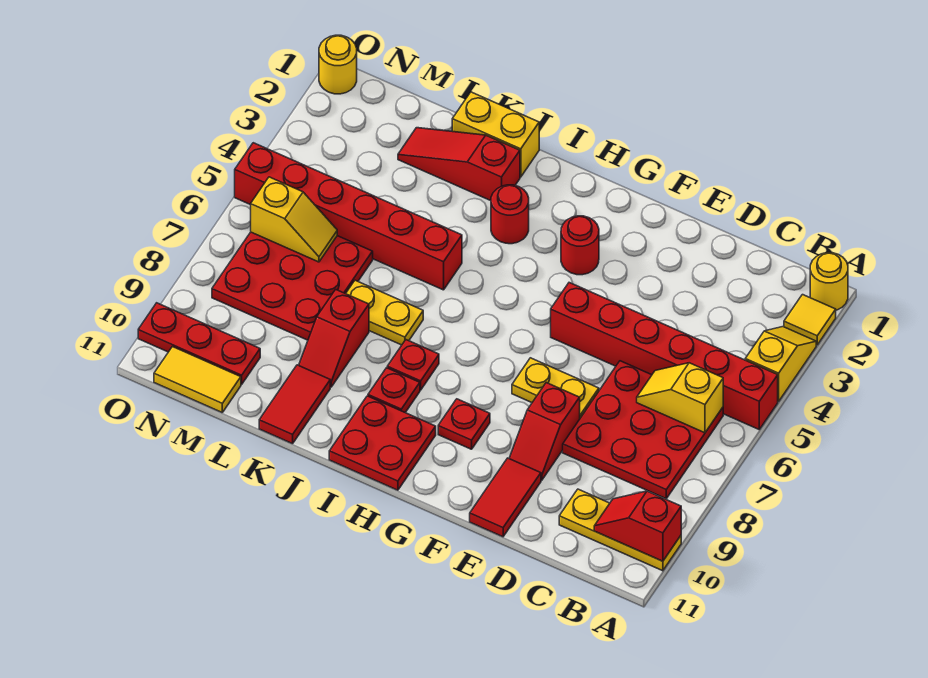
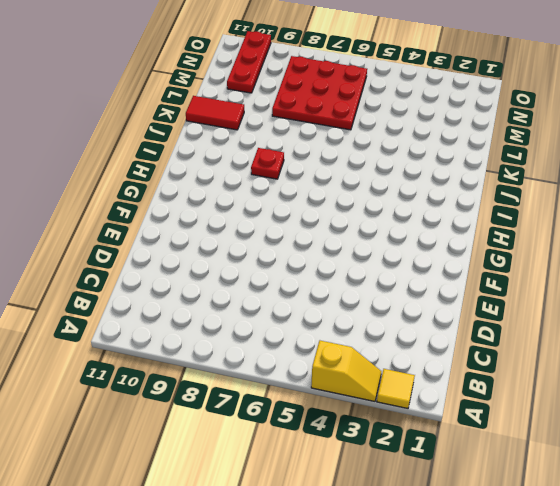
none -> yellow 1x1 round brick [810,253,848,310]
none -> red 1x6 brick [551,283,778,429]
none -> yellow 1x3 plate [559,489,681,571]

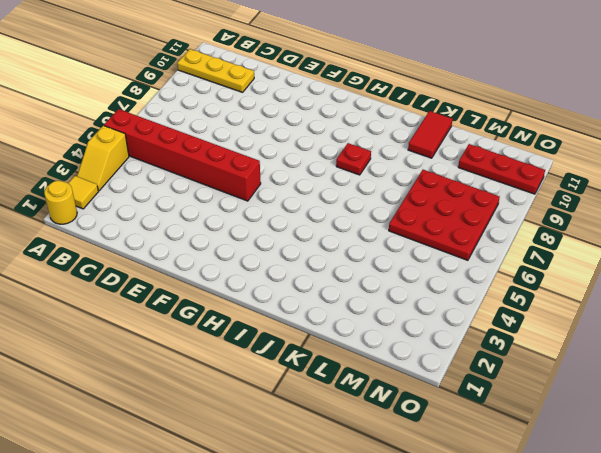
none -> red 3x3 plate [563,361,723,499]
none -> yellow 1x2 plate [512,358,599,418]
none -> red 1x2 slope [509,383,580,480]

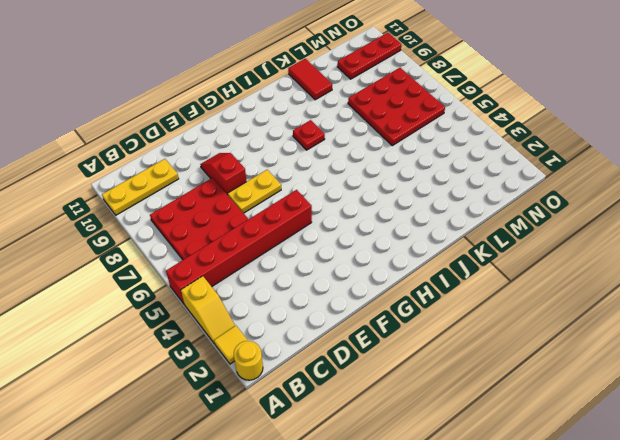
none -> red 1x2 tile [470,458,541,537]
none -> red 1x1 round brick [561,216,599,275]
none -> red 1x1 plate [438,399,490,449]

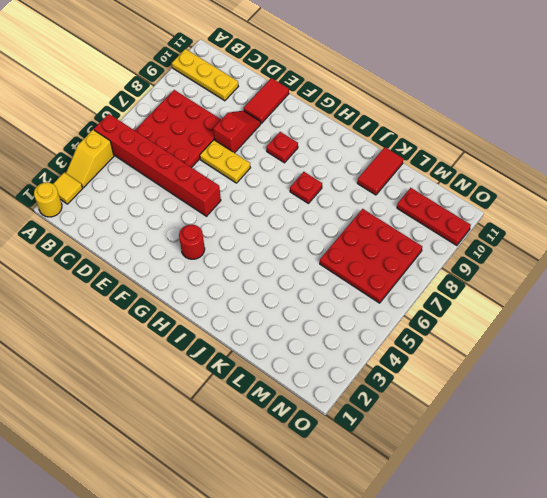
none -> red 2x2 plate [329,396,436,490]
none -> red 1x1 round brick [491,185,529,244]
none -> red 1x1 plate [368,368,420,413]

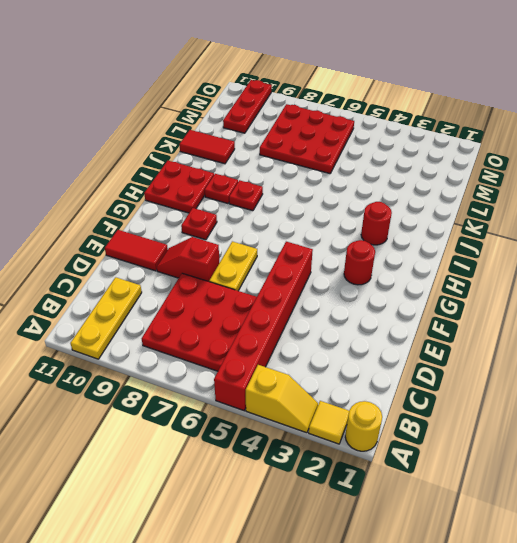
none -> yellow 1x2 brick [452,92,539,177]
none -> red 1x3 slope [398,128,520,201]
none -> red 1x6 brick [235,143,462,290]

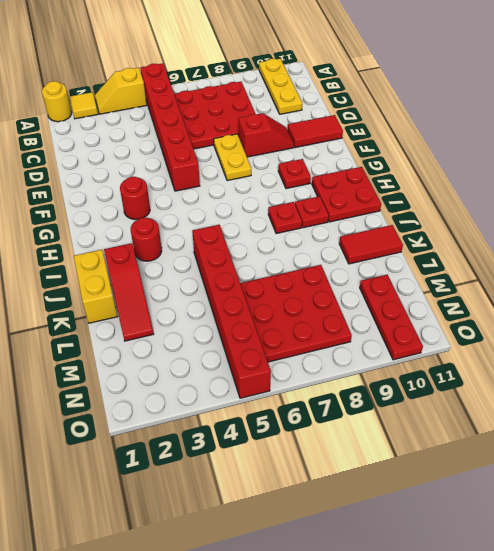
none -> yellow 1x2 plate [346,280,423,345]
none -> red 1x2 slope [299,290,369,387]
none -> yellow 1x2 tile [154,347,241,412]

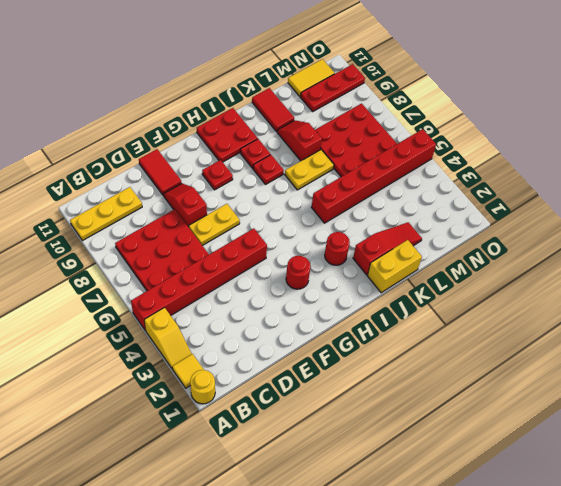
none -> yellow 1x1 round brick [319,35,357,94]
none -> red 1x2 slope [594,491,681,561]
none -> yellow 1x2 slope [637,363,723,433]

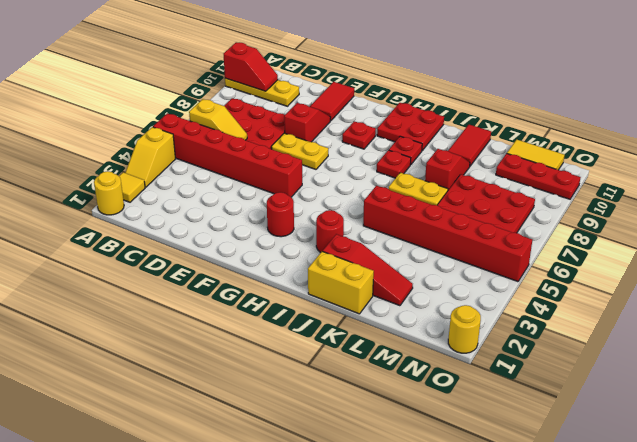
none -> yellow 1x2 slope [251,177,337,262]

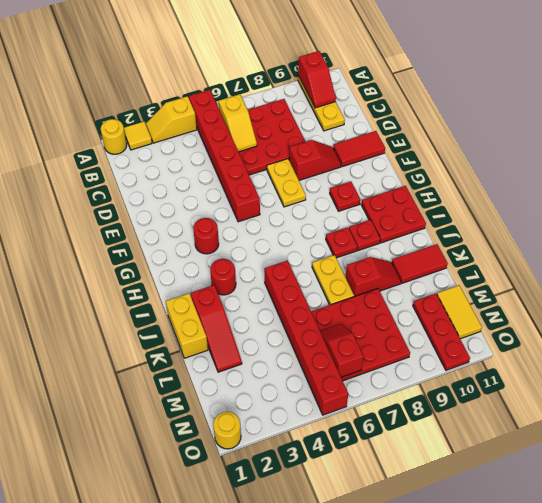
red 1x2 slope [320,324,364,377] -> yellow 1x2 slope [251,177,337,262]

